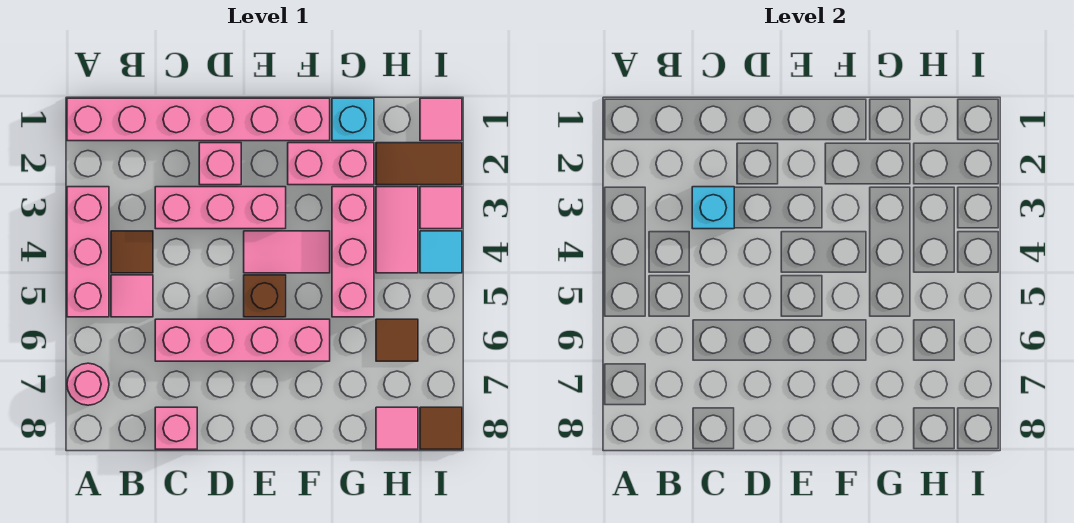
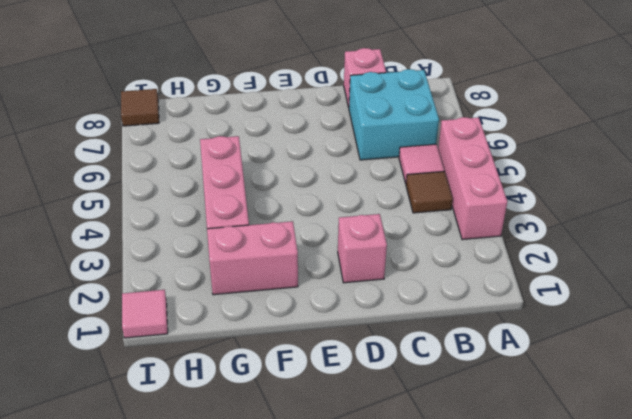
cyan 2x2 brick [349,69,439,160] -> pink 1x4 brick [155,319,330,361]
none -> pink 1x6 brick [67,98,330,141]
none -> pink 1x1 round brick [67,363,109,405]
none -> pink 1x3 brick [155,187,286,229]

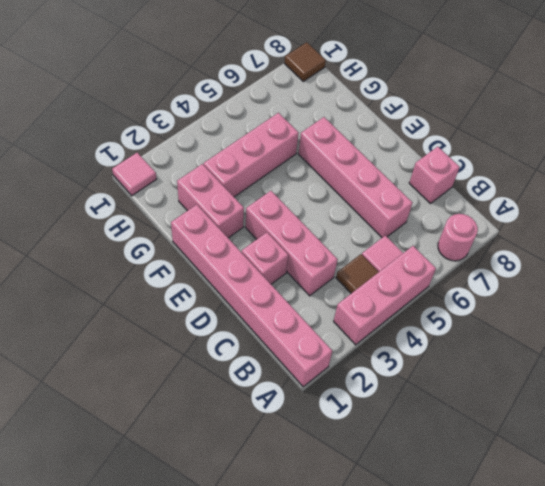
none -> pink 1x2 tile [244,231,330,273]
none -> brown 1x1 brick [244,275,286,317]
none -> cyan 1x1 brick [332,98,374,141]

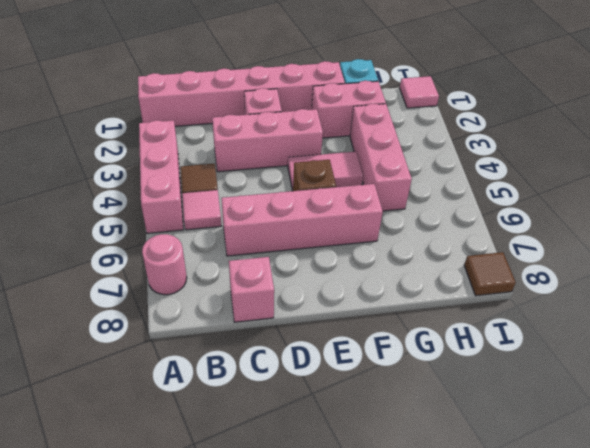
none -> brown 1x2 tile [376,143,462,185]
none -> pink 1x2 tile [376,187,418,273]
none -> brown 1x1 tile [376,319,418,361]

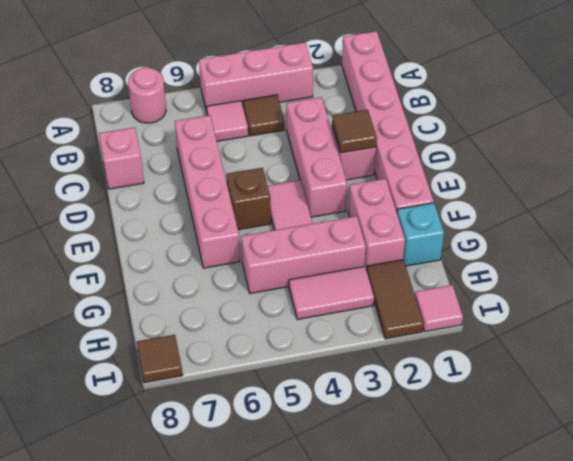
brown 1x1 tile [332,110,377,153] -> brown 1x1 tile moved to [376,319,418,361]
none -> pink 1x1 tile [376,407,418,449]
none -> pink 1x1 tile [420,187,462,229]
none -> cyan 1x1 tile [420,231,462,273]

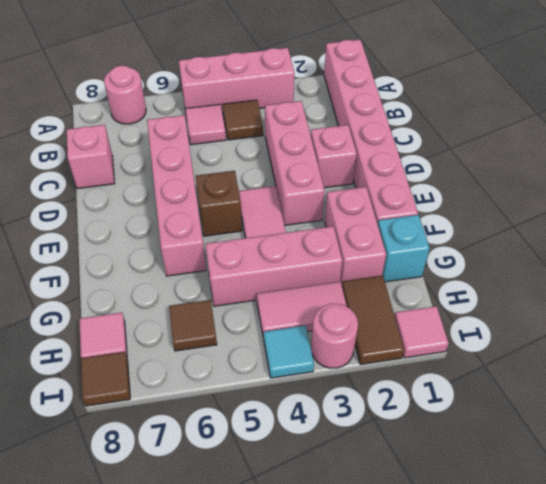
pink 1x1 round brick [311,304,358,368] -> pink 1x1 tile [420,187,462,229]
none -> cyan 1x1 brick [692,187,734,229]

